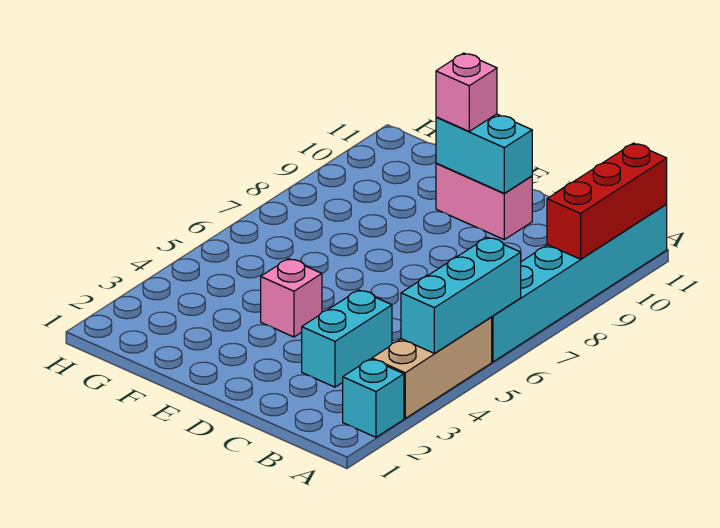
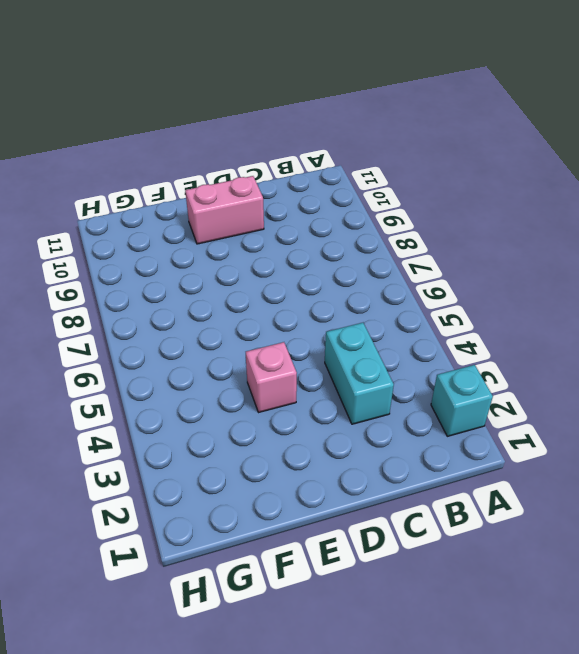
none -> tan 1x3 brick [372,317,492,418]
none -> cyan 1x6 brick [492,204,667,362]

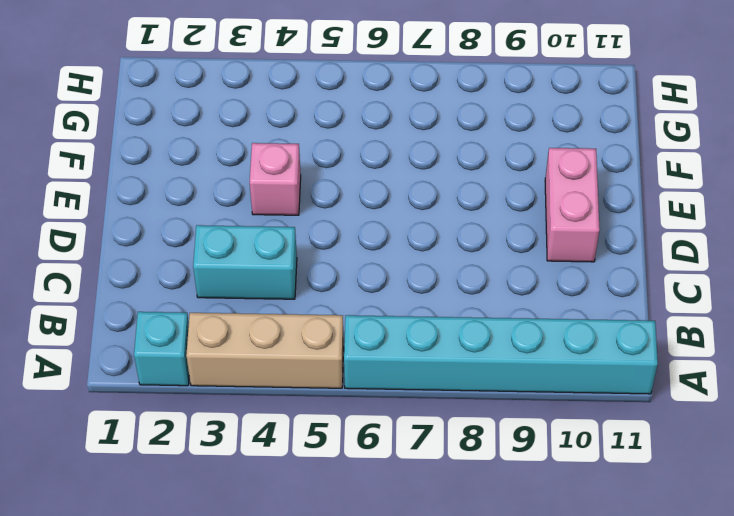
none -> cyan 1x3 brick [401,237,521,353]
none -> red 1x3 brick [547,143,667,259]

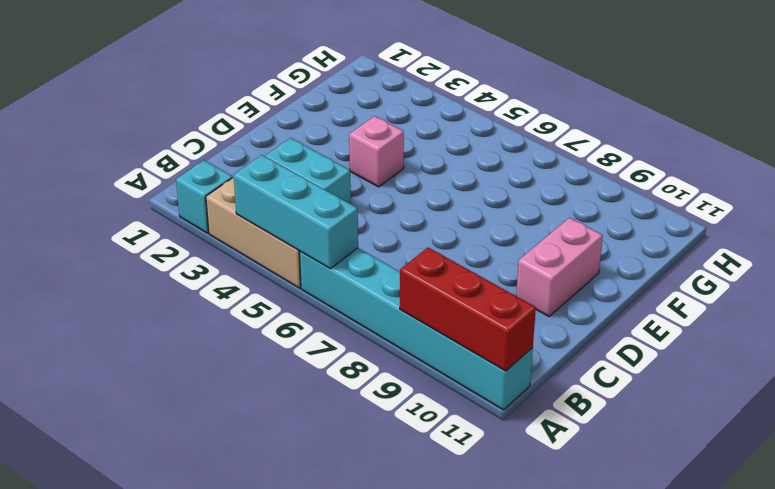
none -> cyan 1x2 brick [436,114,532,193]
none -> pink 1x1 brick [436,53,497,131]

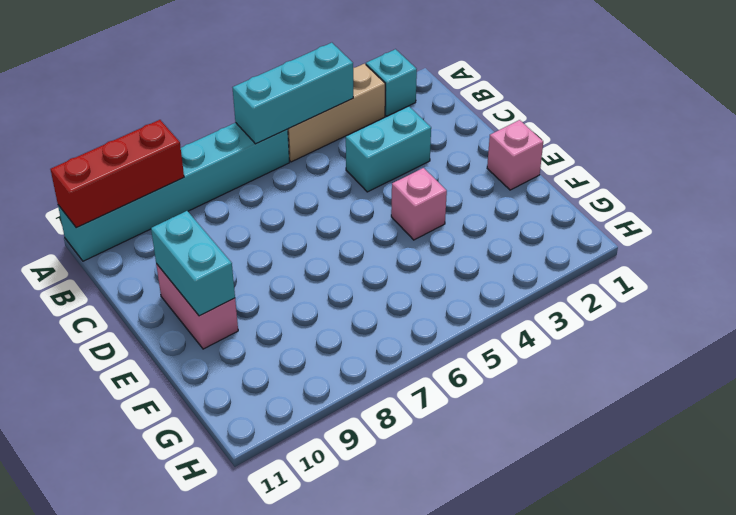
pink 1x1 brick [487,120,543,190] -> pink 1x1 brick moved to [436,53,497,131]

